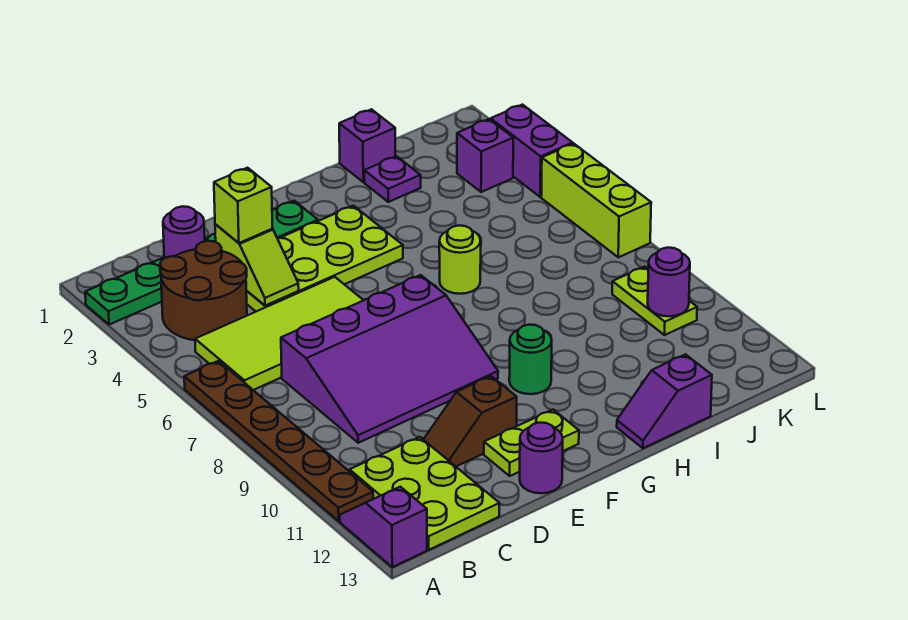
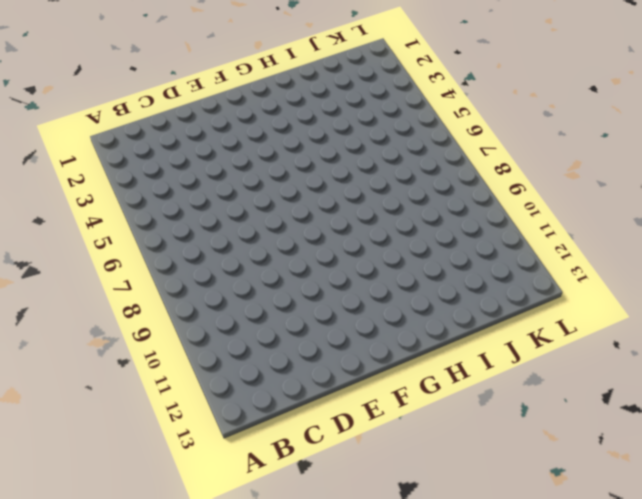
none -> green 1x6 plate [85,201,318,325]
none -> brown 1x6 plate [184,361,373,521]
none -> purple 1x2 slope [340,487,427,567]

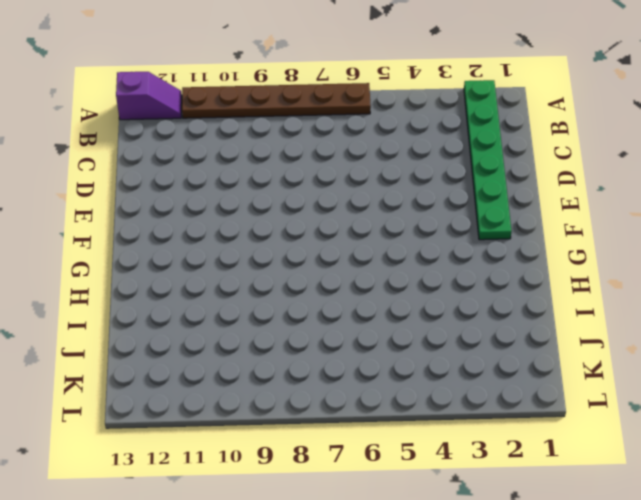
none -> brown 2x2 round brick [160,241,247,340]
none -> lime 2x4 tile [195,277,363,390]
none -> lime 2x3 plate [349,437,500,550]

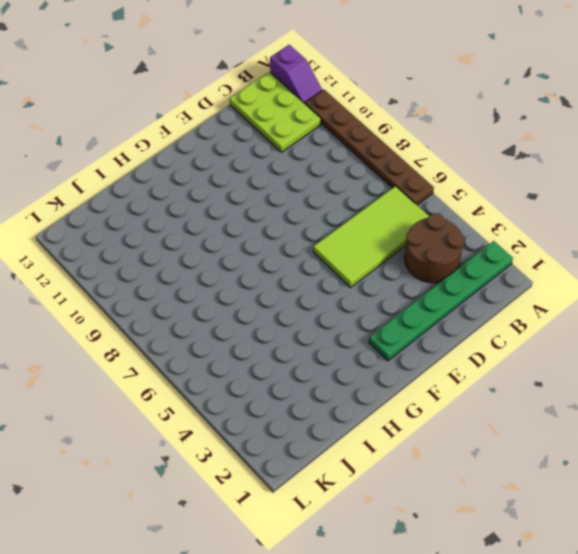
none -> purple 3x4 slope [281,275,498,443]
none -> lime 2x4 plate [246,206,403,311]
none -> brown 1x2 slope [423,376,517,466]

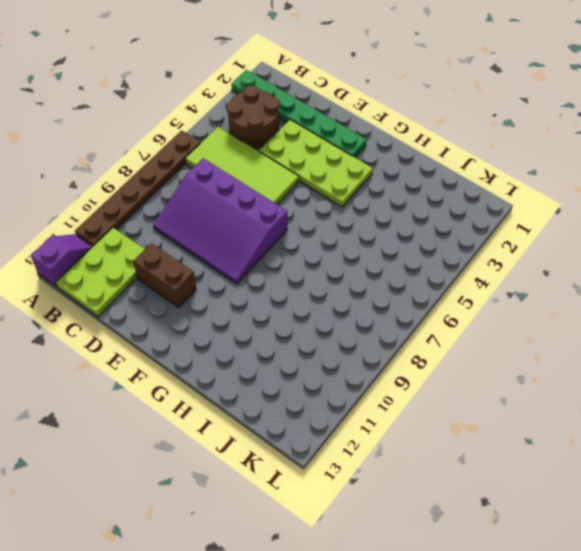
brown 1x2 brick [133,243,196,307] -> brown 1x2 slope [423,376,517,466]
none -> lime 1x2 plate [484,410,579,476]
none -> purple 1x1 round brick [520,423,563,493]
none -> green 1x1 round brick [509,325,552,394]

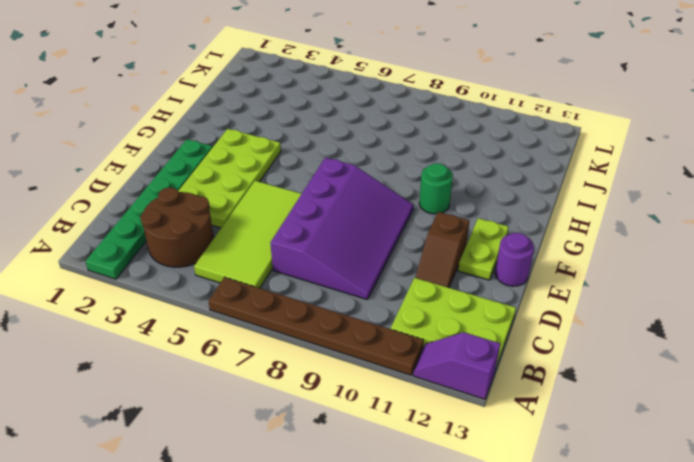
none -> lime 1x1 round brick [439,225,481,294]
none -> purple 1x2 slope [617,354,712,448]
none -> purple 1x1 brick [339,109,395,182]

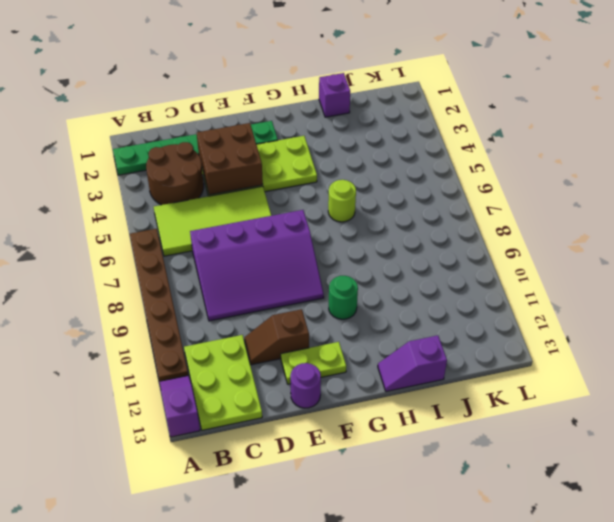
brown 2x2 brick [197,123,263,195] -> lime 1x2 slope [215,224,299,306]
none -> purple 1x1 plate [364,156,421,202]
none -> purple 1x1 brick [457,119,513,192]
none -> lime 1x2 plate [612,267,697,335]

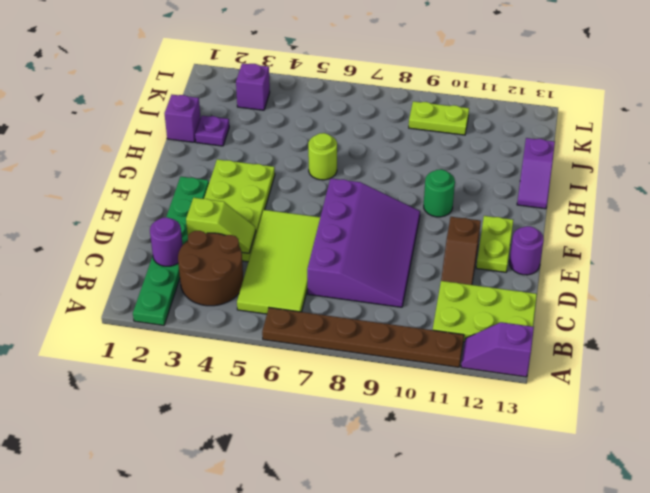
none -> purple 1x2 brick [491,105,573,197]
none -> lime 1x3 brick [541,144,651,257]
none -> purple 1x1 round brick [648,248,690,316]

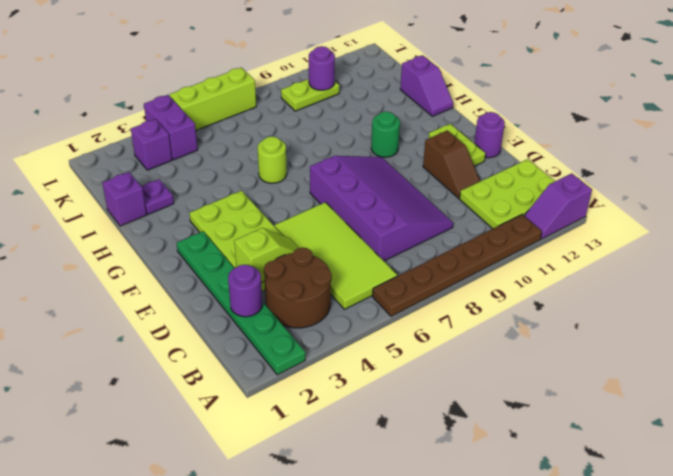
purple 1x2 brick [144,95,197,160] -> purple 1x2 brick turned to [491,105,573,197]
none -> lime 1x1 brick [214,168,273,243]

